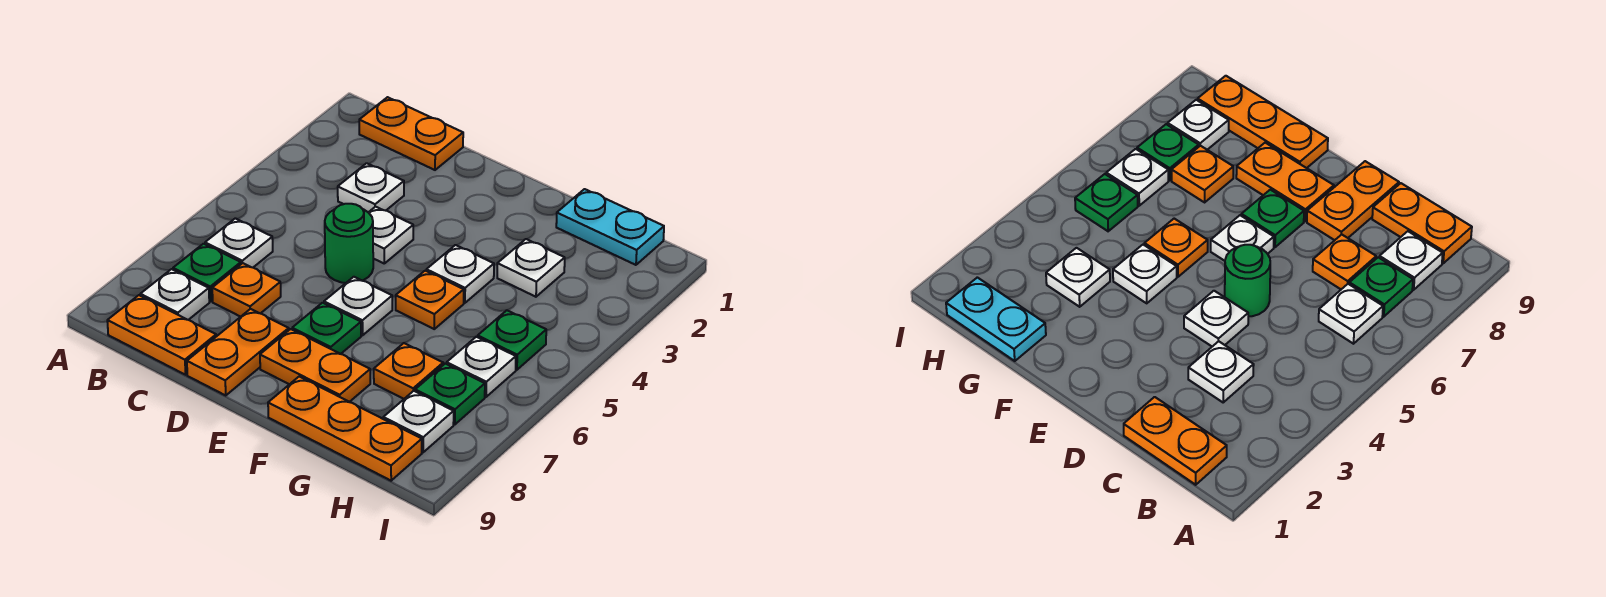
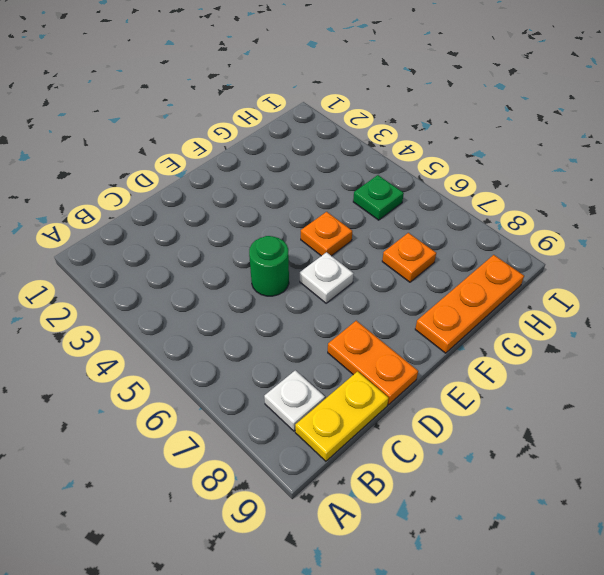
yellow 1x2 plate [295,371,389,461] -> orange 1x2 plate [107,295,216,375]
none -> orange 1x2 plate [359,97,463,170]
none -> white 1x1 plate [205,218,273,267]
none -> green 1x1 plate [173,244,241,302]

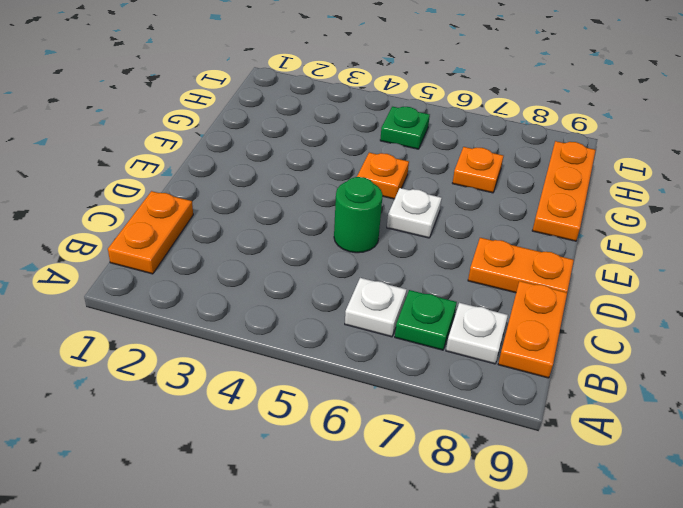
none -> white 1x1 plate [338,163,404,212]
none -> orange 1x1 plate [212,263,281,317]
none -> white 1x1 plate [368,207,413,263]

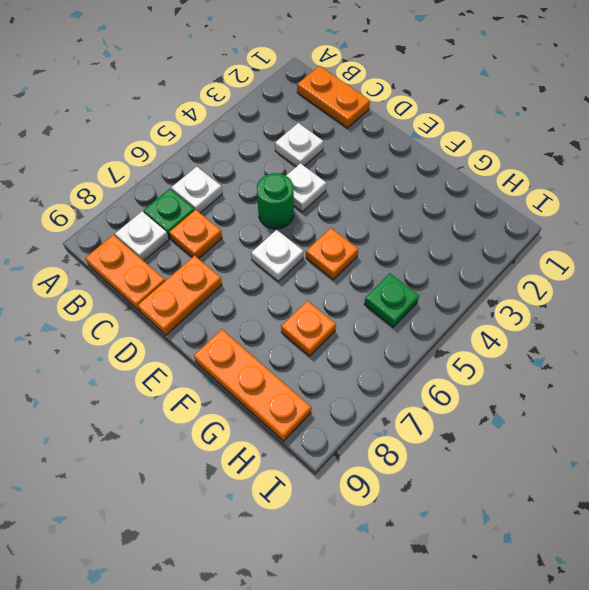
none -> green 1x1 plate [292,303,361,354]
none -> orange 1x2 plate [260,329,370,402]
none -> white 1x1 plate [426,245,494,303]

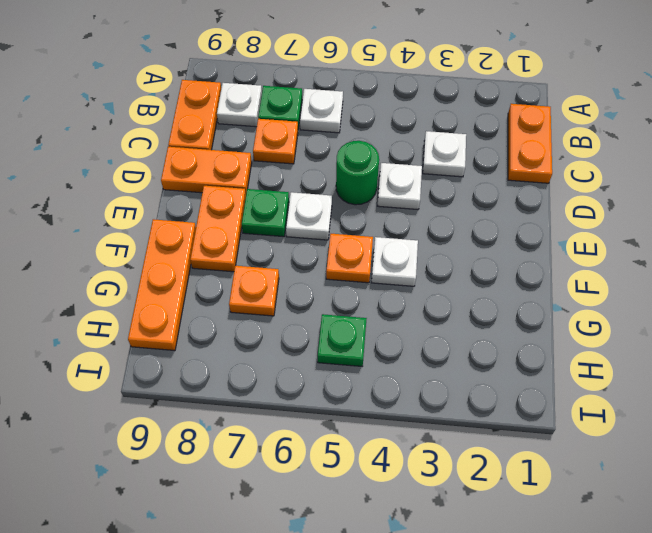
none -> cyan 1x2 plate [556,189,664,265]
none -> white 1x1 plate [497,239,565,297]
none -> white 1x1 plate [447,337,516,397]

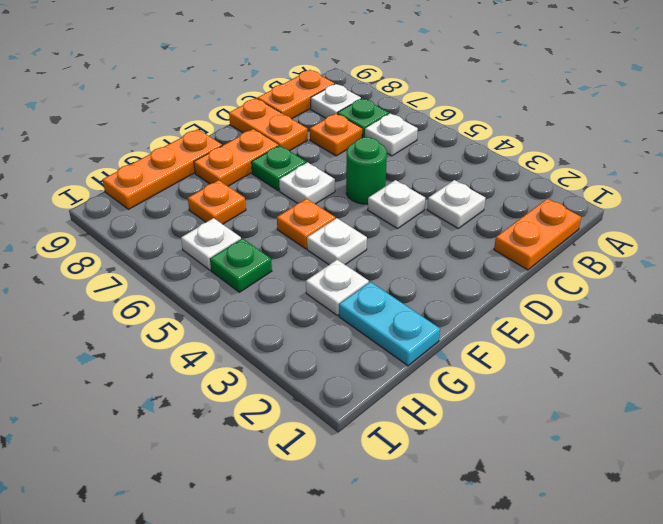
cyan 1x2 plate [339,282,440,366] -> cyan 1x2 plate turned to [556,189,664,265]
none -> green 1x1 plate [415,364,485,424]
none -> white 1x1 plate [383,391,454,452]

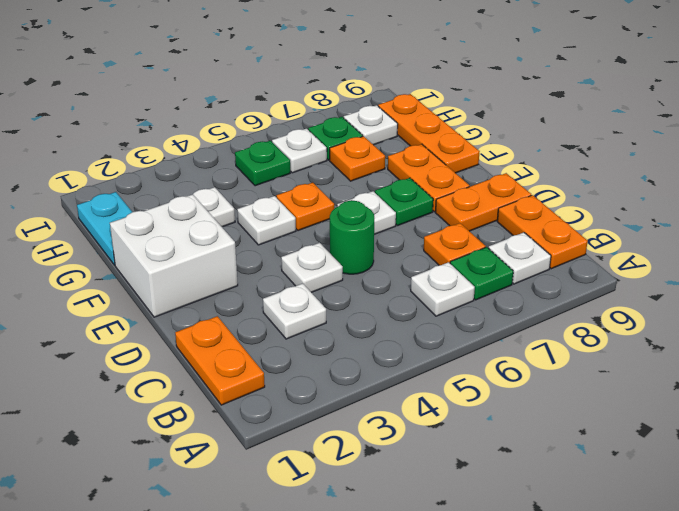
white 2x2 brick [110,194,238,317] -> none

